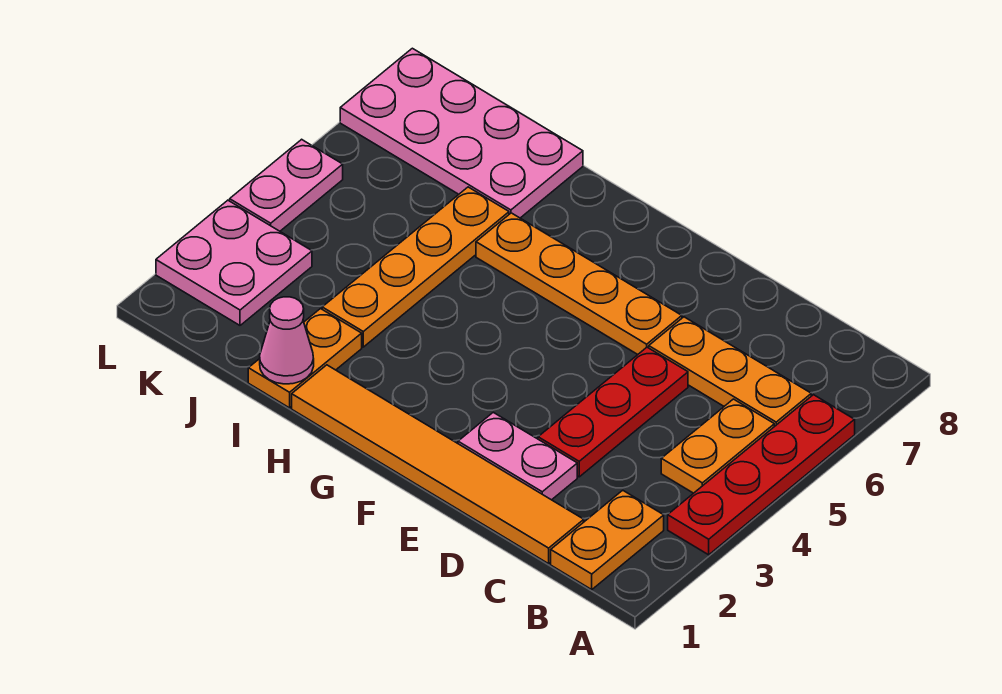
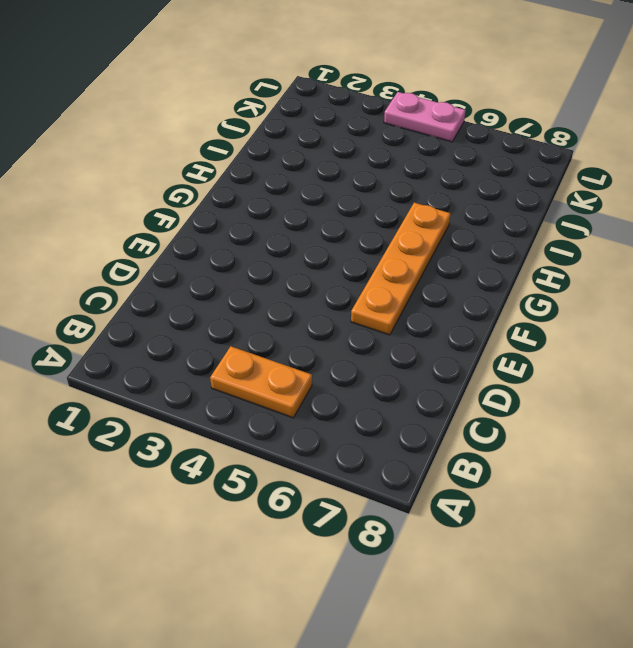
none -> red 1x4 plate [668,395,855,555]
none -> orange 1x2 plate [551,490,664,590]
none -> orange 1x3 plate [649,317,811,427]

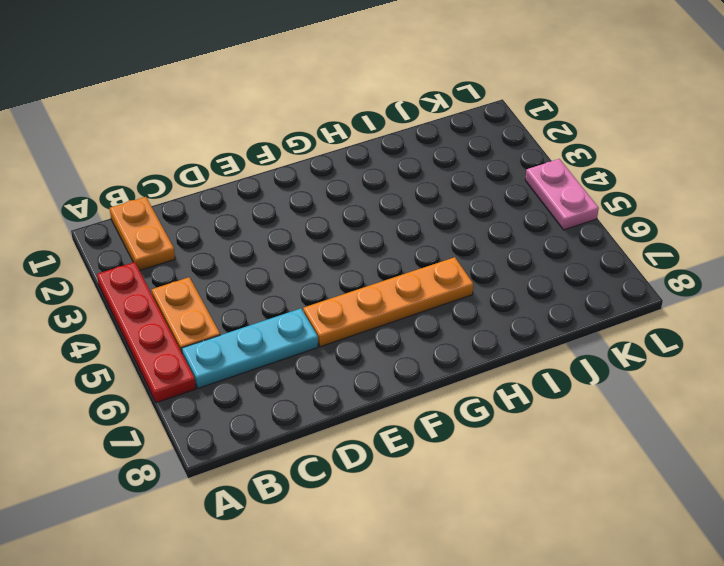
cyan 1x3 plate [182,309,318,388] -> orange 1x3 plate [649,317,811,427]
none -> orange 1x6 tile [292,365,584,564]
none -> pink 1x2 plate [458,412,577,500]
none -> red 1x3 plate [538,347,688,477]

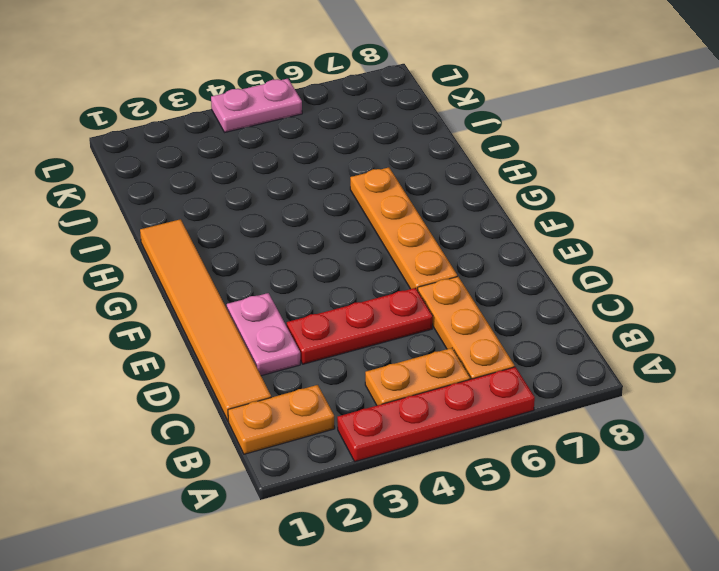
none -> orange 1x2 plate [248,309,362,408]
none -> orange 1x4 plate [322,187,509,347]
none -> pink 2x4 plate [340,48,583,218]

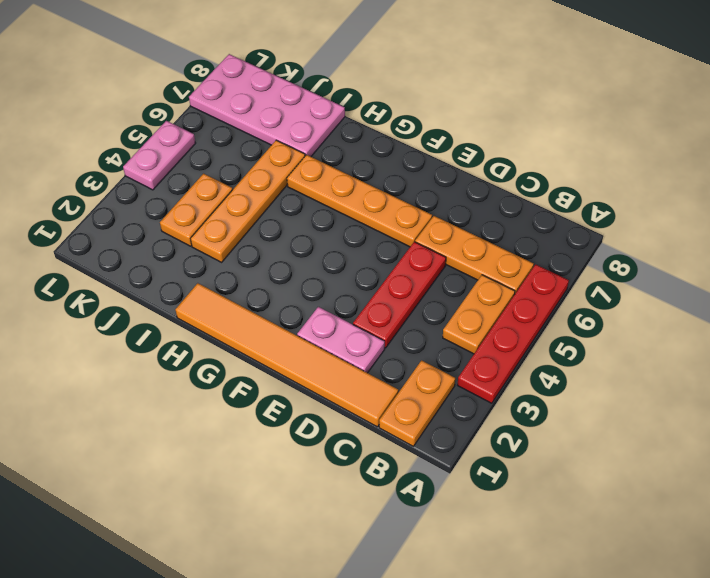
orange 1x2 plate [160,174,233,246] -> orange 1x2 plate moved to [248,309,362,408]
none -> pink 2x2 plate [156,200,312,325]
none -> pink 1x1 cone [260,297,314,384]

